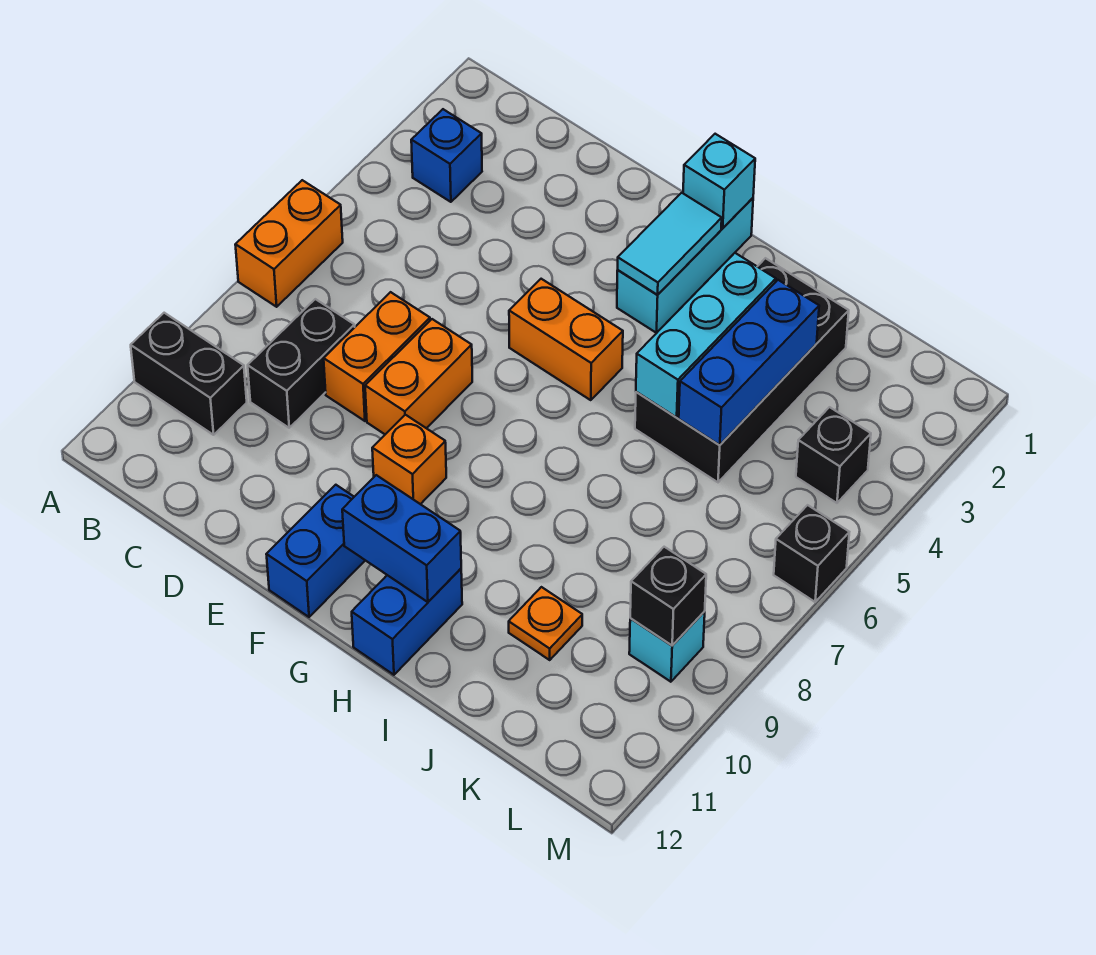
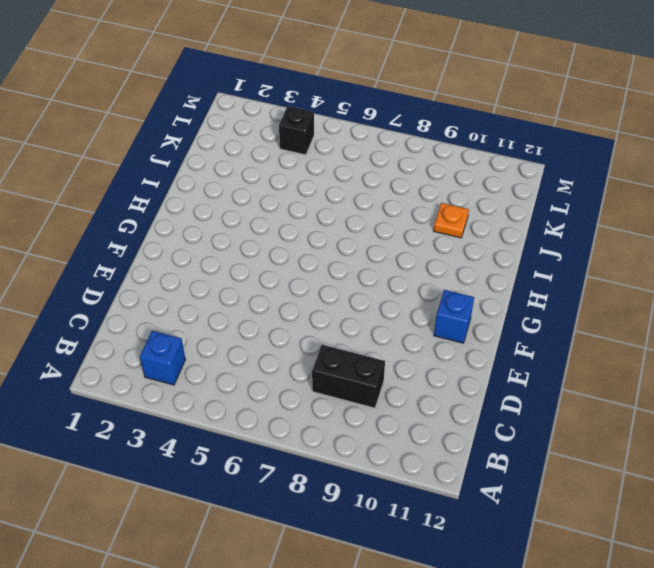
blue 1x1 brick [434,290,474,343] -> blue 1x2 brick [266,485,365,617]
none -> orange 1x2 brick [235,180,343,307]
none -> black 1x2 brick [131,313,247,435]
none -> orange 1x2 brick [324,292,430,421]

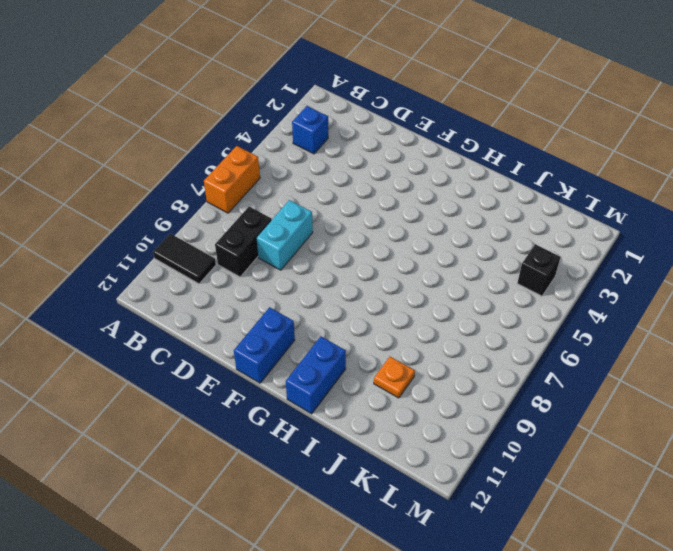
black 1x2 tile [153,234,216,284] -> black 1x2 brick [131,313,247,435]
cyan 1x2 brick [256,200,313,270] -> orange 1x2 brick [324,292,430,421]
none -> orange 1x2 brick [365,319,472,434]
none -> orange 1x2 brick [509,279,623,400]
none -> orange 1x1 brick [372,415,446,504]

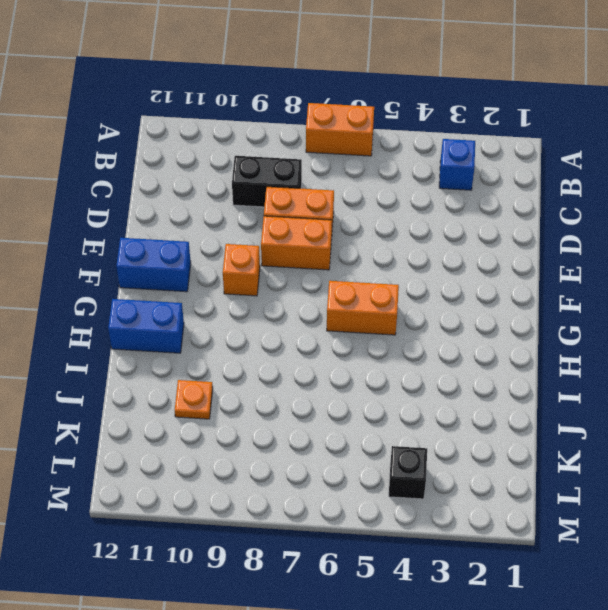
orange 1x2 brick [327,281,399,335] -> orange 1x2 brick turned to [509,279,623,400]
none -> black 1x2 brick [131,313,247,435]
none -> cyan 1x3 brick [617,198,753,333]
none -> black 2x4 brick [635,258,849,482]

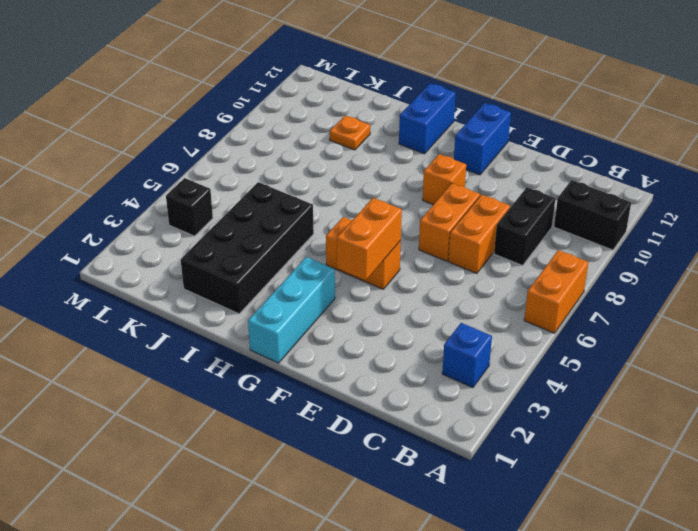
orange 1x2 brick [337,198,402,280] -> none
none -> cyan 1x1 brick [629,612,705,682]
none -> black 1x1 brick [774,505,849,602]
none -> cyan 1x1 brick [683,134,755,228]

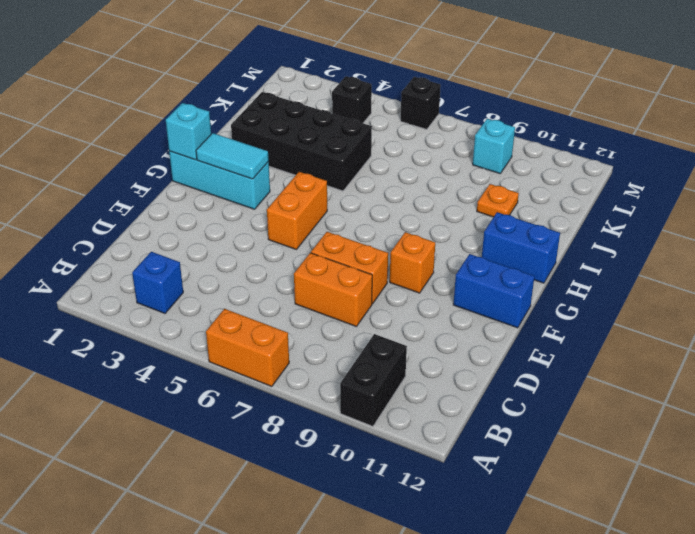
none -> black 1x2 brick [248,299,355,428]
none -> blue 1x2 brick [342,475,461,602]
none -> cyan 1x3 brick [636,253,776,417]

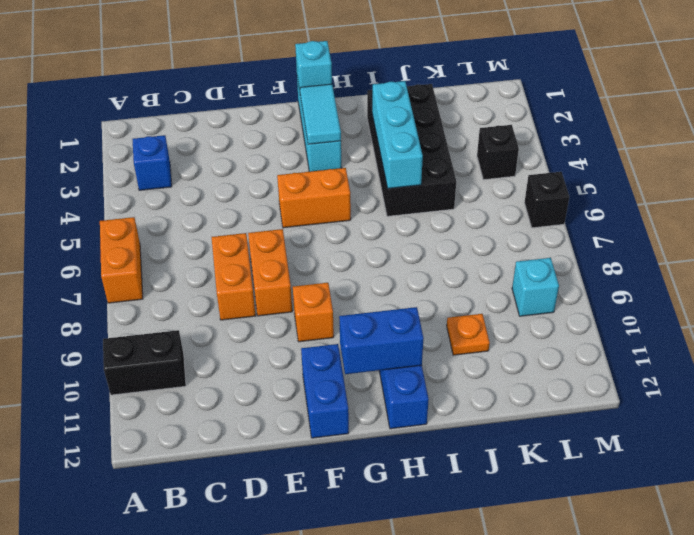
none -> black 1x2 brick [248,299,355,428]
none -> blue 1x3 brick [679,280,819,445]
none -> black 1x1 brick [630,547,706,645]

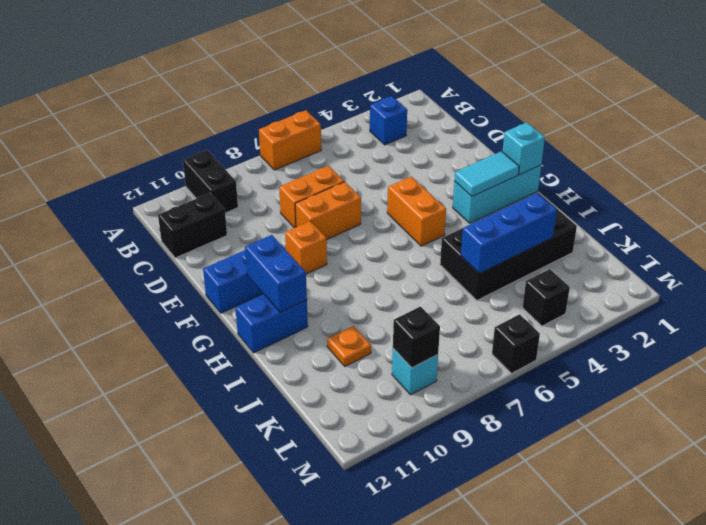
black 1x2 brick [158,193,227,258] -> black 1x2 brick moved to [248,299,355,428]
none -> cyan 1x3 brick [636,253,776,417]

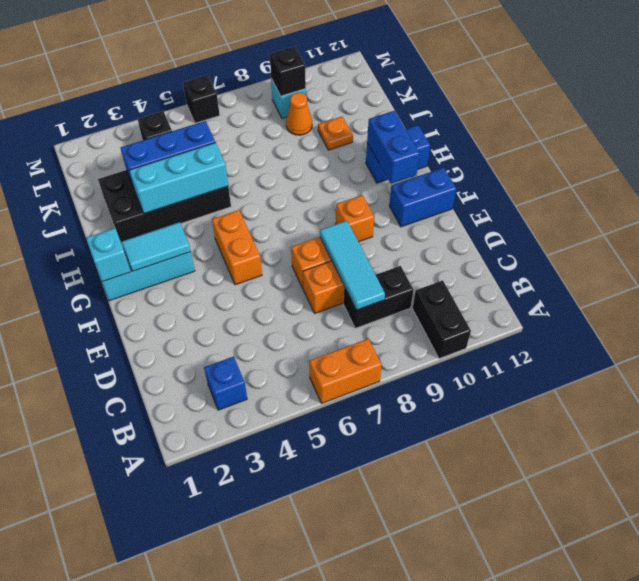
cyan 1x3 tile [320,221,385,310] -> none
orange 1x1 cone [286,93,312,135] -> none

